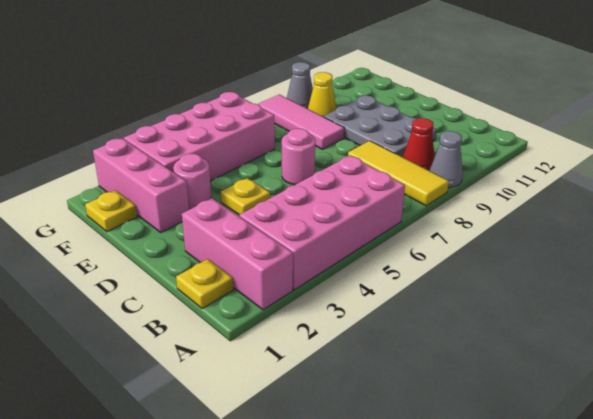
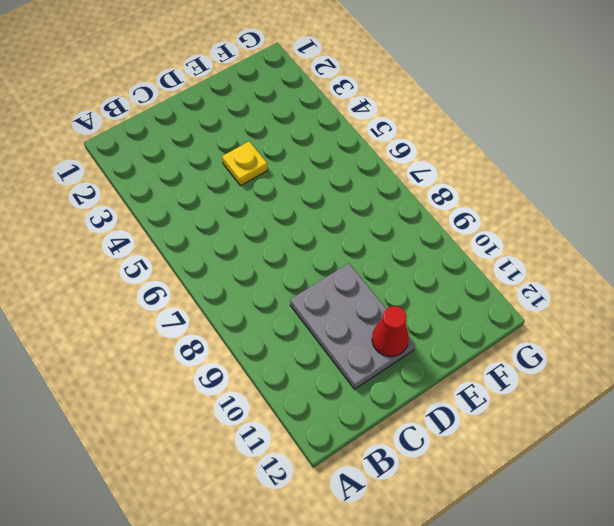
grey 2x3 plate [290,263,415,389] -> grey 2x3 plate turned to [324,96,437,157]
red 1x1 cone [372,306,409,357] -> red 1x1 cone moved to [403,118,435,171]
none -> pink 1x3 brick [182,199,293,310]
none -> pink 2x4 brick [239,156,405,290]
none -> yellow 1x3 tile [348,141,449,206]

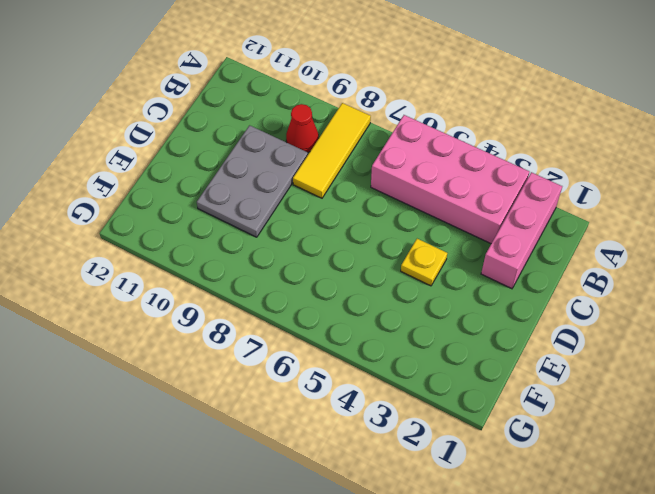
none -> grey 1x1 cone [430,131,463,188]
none -> yellow 1x1 plate [176,259,234,309]
none -> pink 1x1 round brick [282,129,315,185]

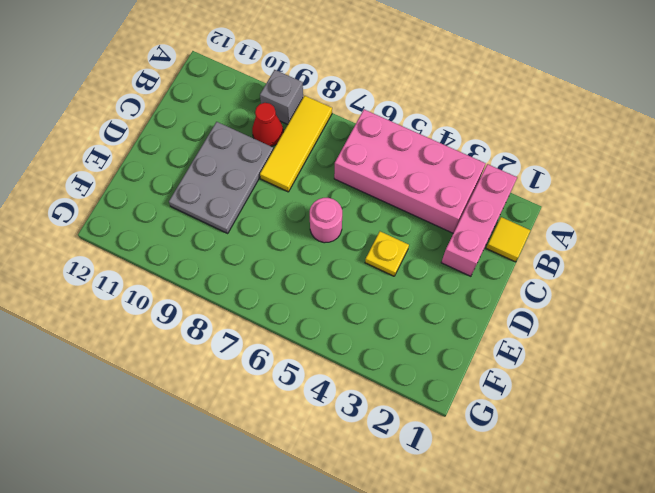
grey 1x1 brick [260,70,303,124] -> grey 1x1 cone [430,131,463,188]
yellow 1x1 tile [486,217,530,262] -> yellow 1x1 plate [176,259,234,309]
none -> pink 1x3 brick [93,138,189,232]
none -> pink 1x1 round brick [173,154,212,210]
none -> pink 1x3 tile [258,94,345,149]

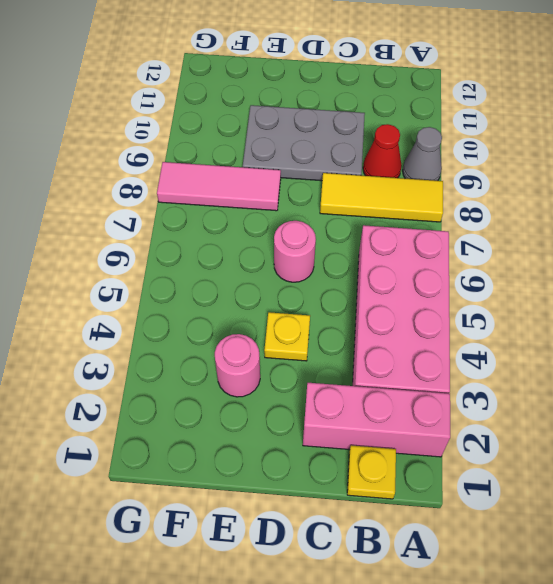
none -> pink 1x3 brick [93,138,189,232]
none -> yellow 1x1 plate [85,190,137,232]
none -> pink 2x4 brick [124,92,275,181]

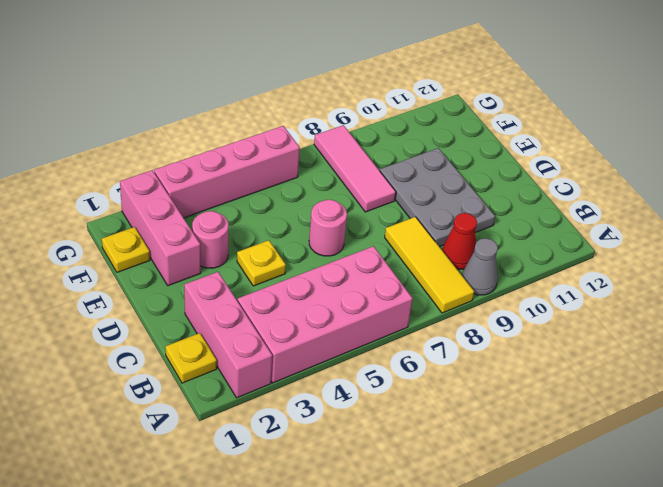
pink 1x4 brick [154,126,300,218] -> pink 2x4 brick [124,92,275,181]
none -> yellow 1x1 cone [308,72,337,117]
none -> grey 1x1 cone [287,62,313,109]

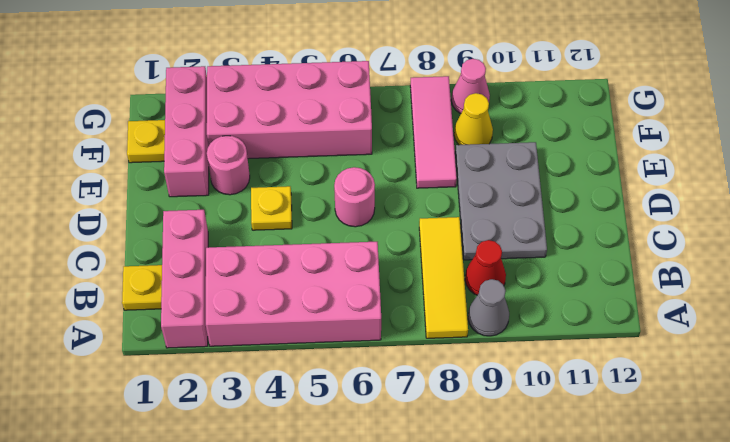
pink 1x1 cone [451,59,490,114] -> grey 1x1 cone [287,62,313,109]

